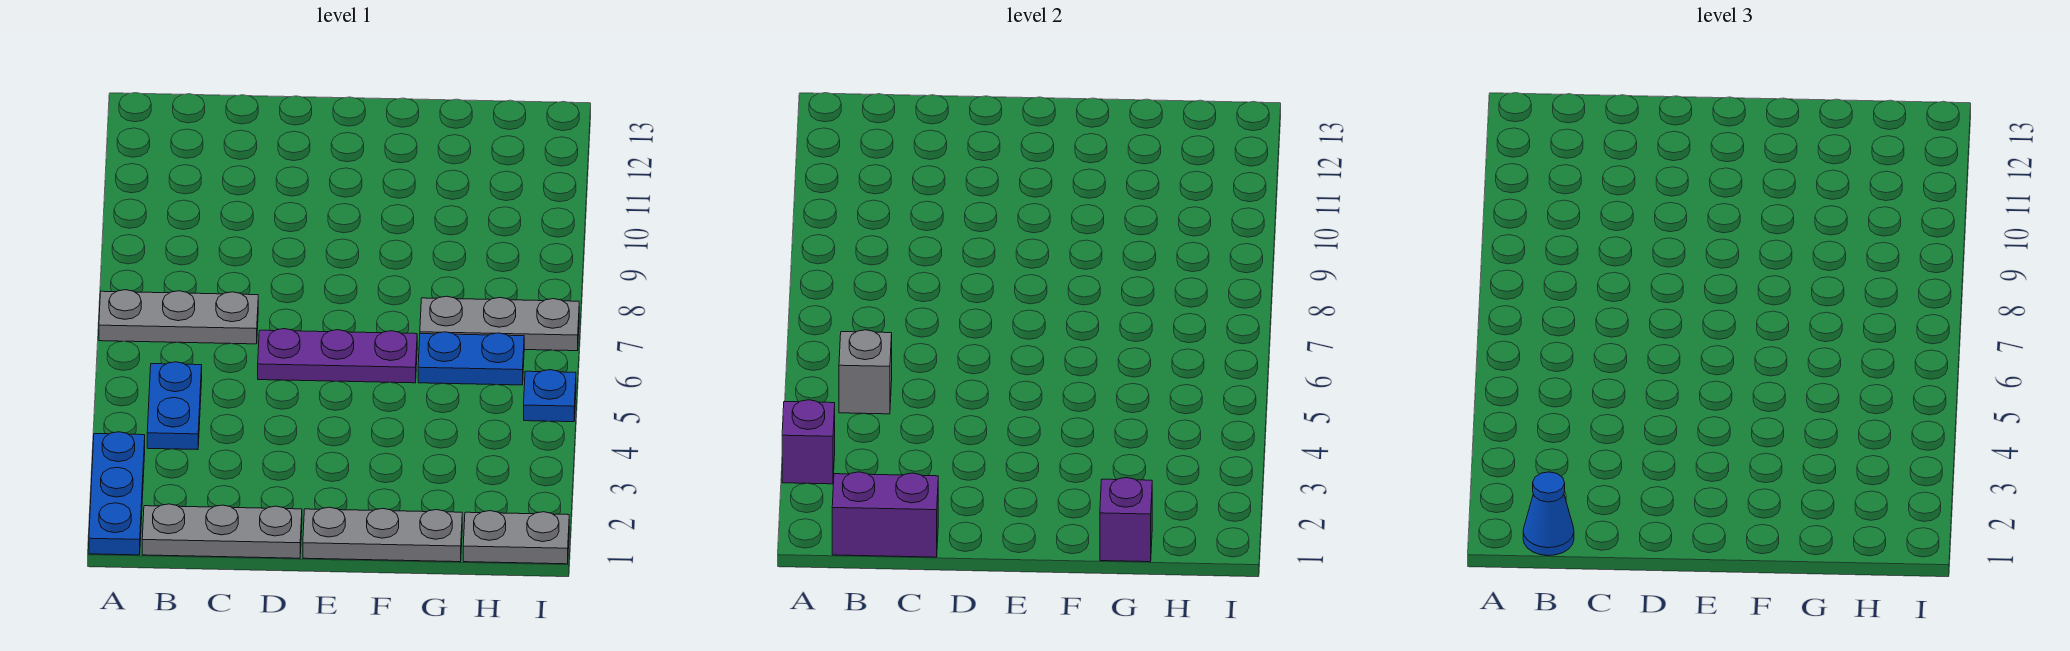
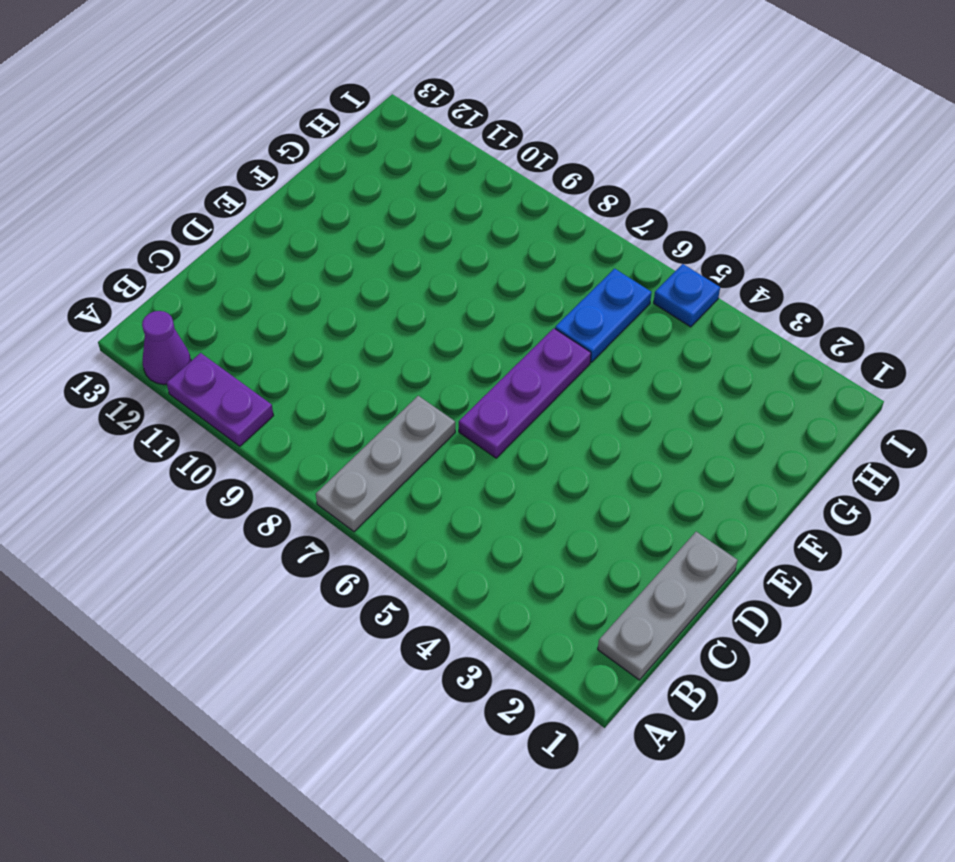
purple 1x2 plate [167,353,274,446] -> none
purple 1x1 cone [142,311,191,385] -> none
none -> blue 1x3 plate [89,432,145,555]
none -> blue 1x2 plate [147,362,202,450]
none -> grey 1x3 plate [303,507,462,562]

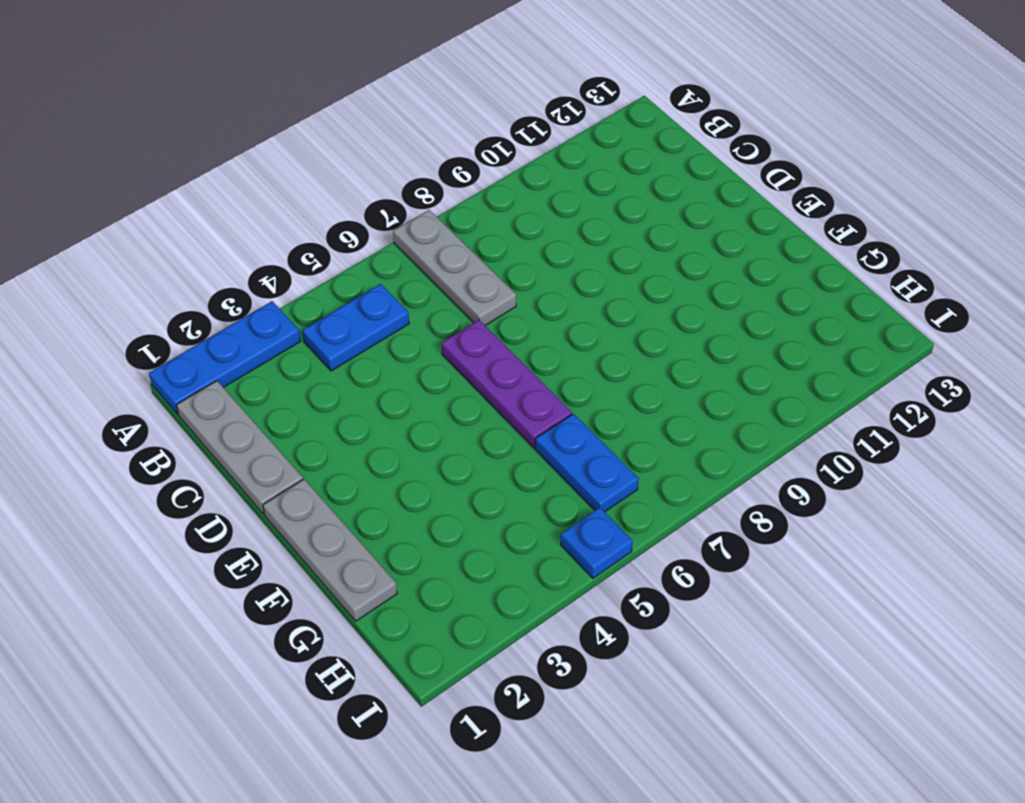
none -> grey 1x3 plate [420,296,579,351]
none -> grey 1x2 plate [463,511,569,564]
none -> purple 1x1 brick [782,400,835,484]

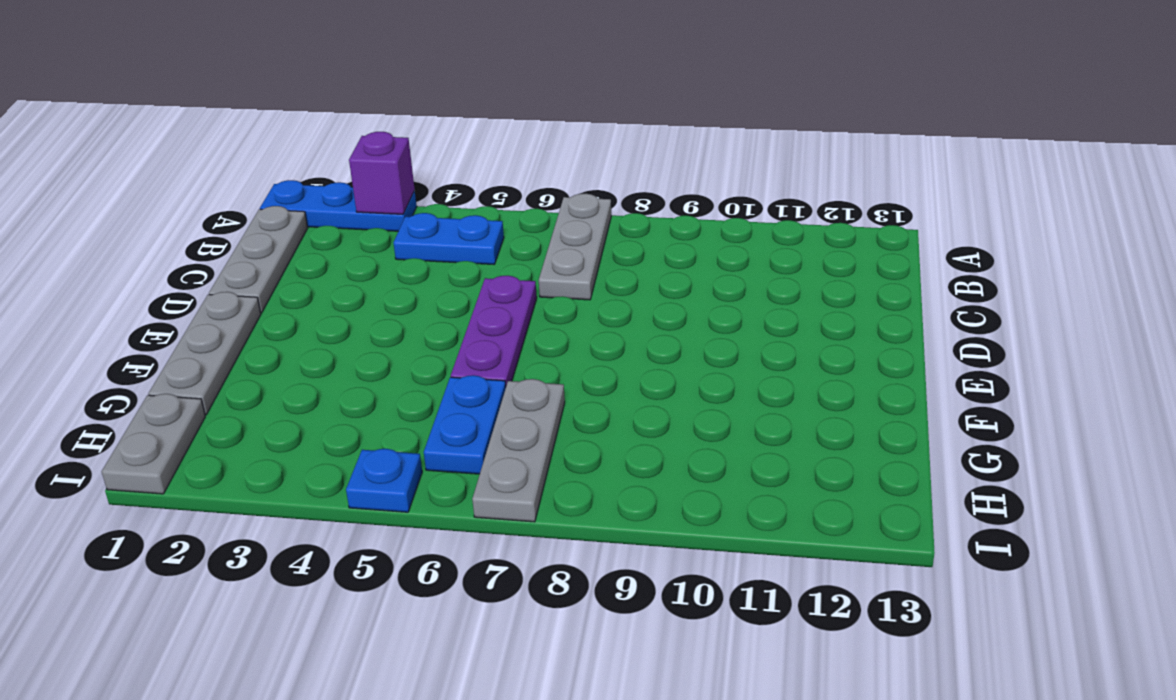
none -> purple 1x2 brick [832,472,938,557]
none -> grey 1x1 brick [839,330,892,414]
none -> purple 1x1 brick [1100,478,1152,562]

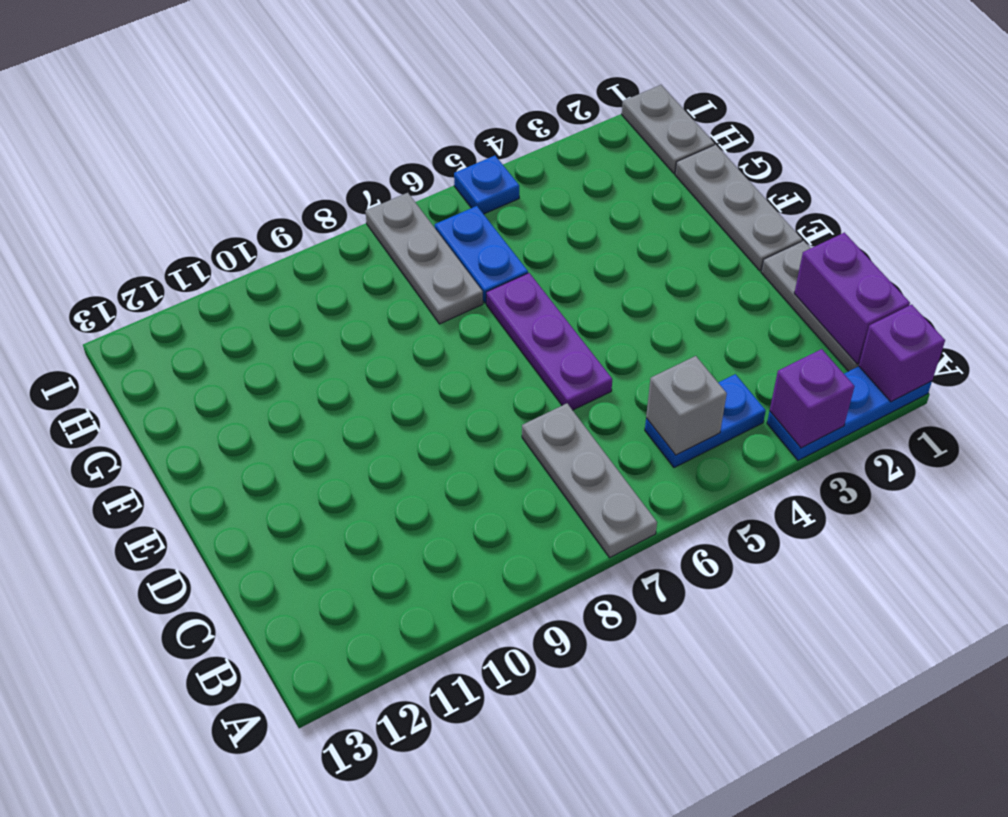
purple 1x1 brick [859,305,945,402] -> purple 1x1 brick moved to [1100,478,1152,562]
none -> blue 1x1 cone [1523,472,1574,556]

